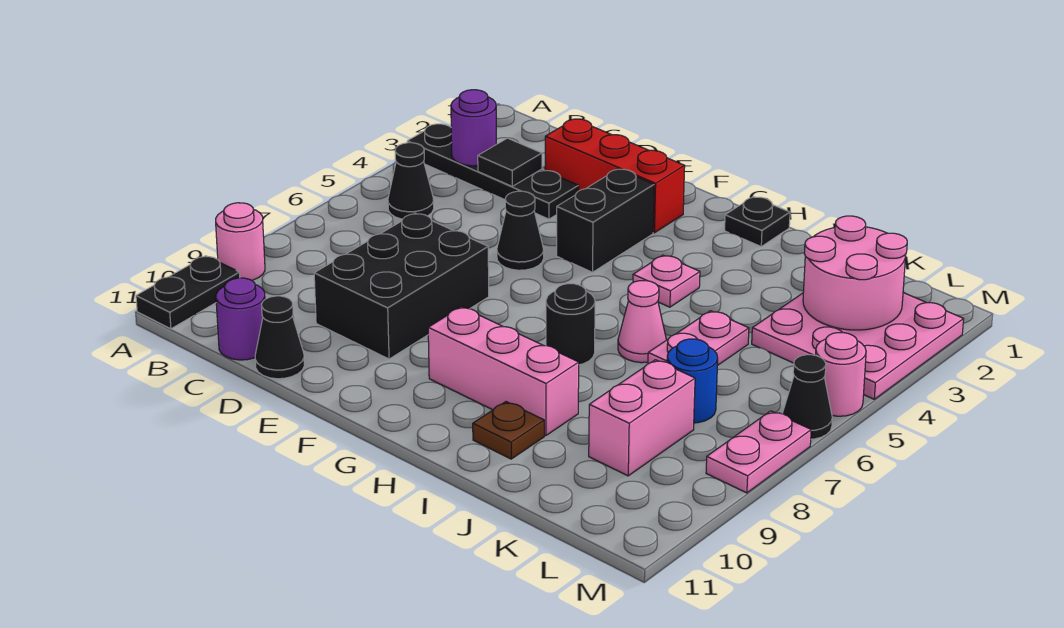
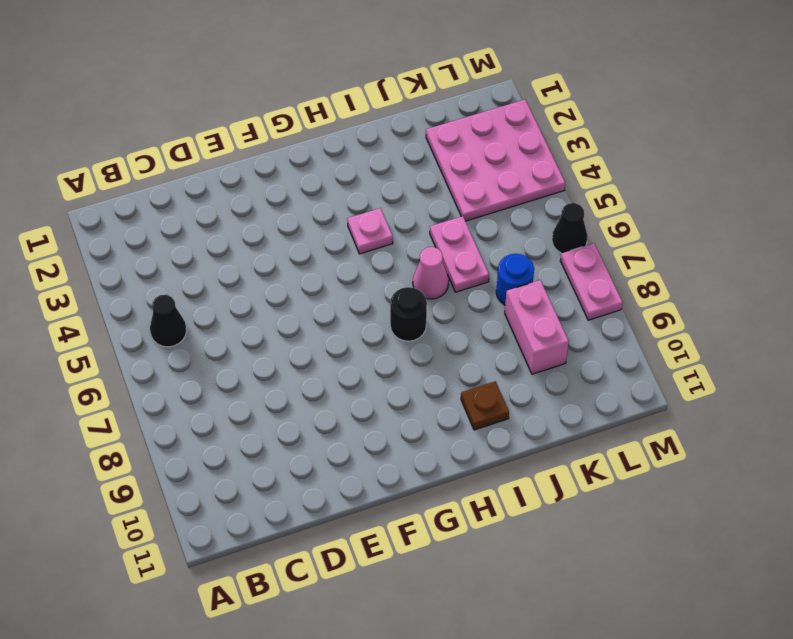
none -> black 1x4 plate [407,124,579,219]
none -> pink 1x1 round brick [216,203,265,280]
none -> black 1x2 plate [136,256,240,329]

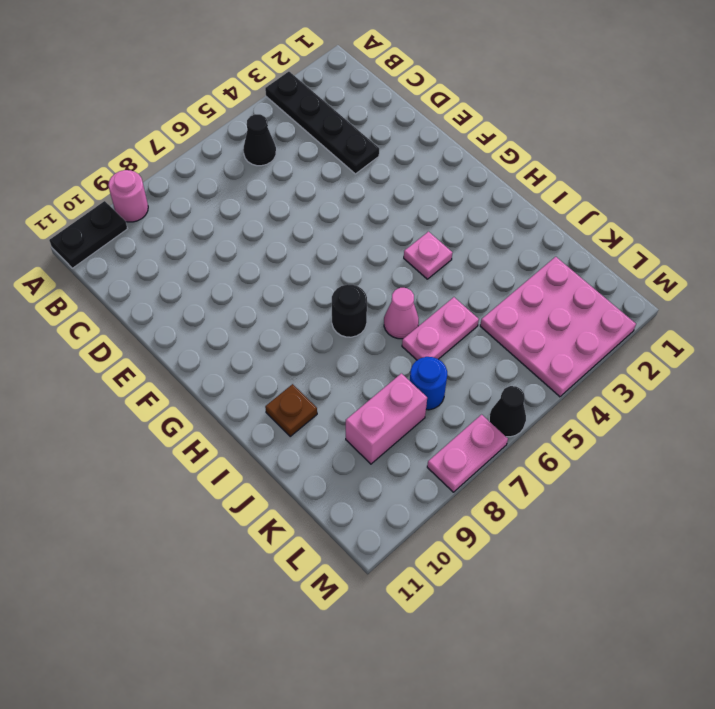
none -> purple 1x1 round brick [216,278,265,360]
none -> red 1x3 brick [545,119,685,233]
none -> black 2x3 brick [314,213,489,359]

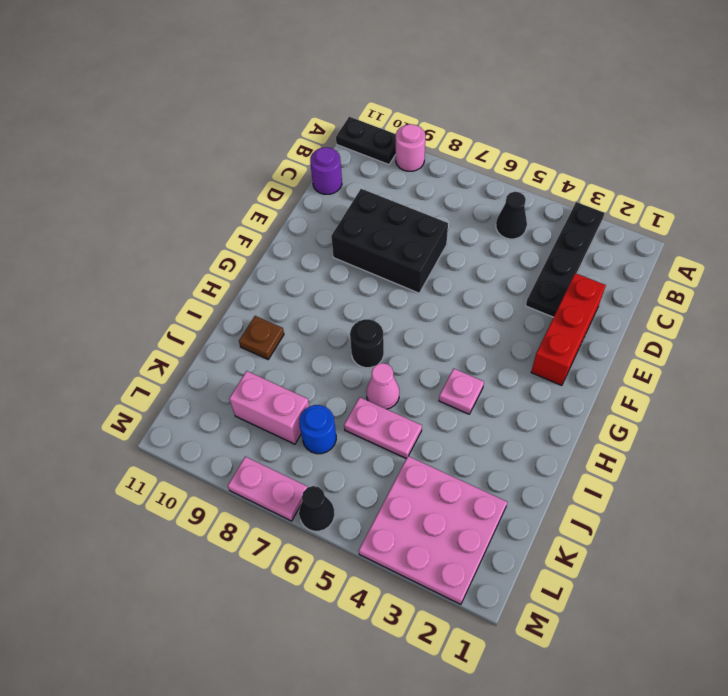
none -> black 1x1 cone [255,296,304,379]
none -> black 1x1 cone [497,191,544,270]
none -> black 1x2 brick [557,169,654,272]

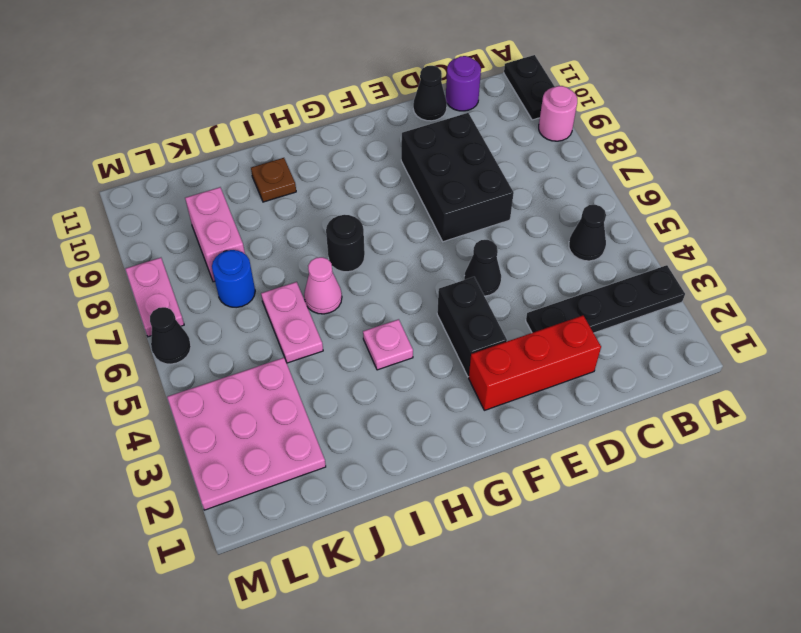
none -> pink 1x3 brick [428,307,579,436]
none -> black 1x1 plate [725,197,790,246]
none -> pink 1x1 round brick [815,333,866,416]

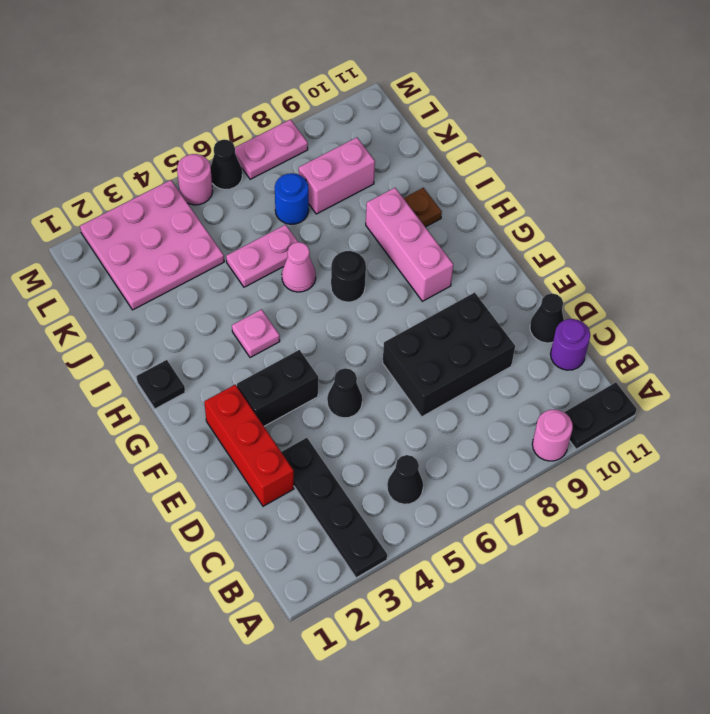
none -> purple 1x1 round brick [451,90,496,166]
none -> black 1x1 tile [478,138,542,186]
none -> pink 2x2 round brick [803,216,907,330]

